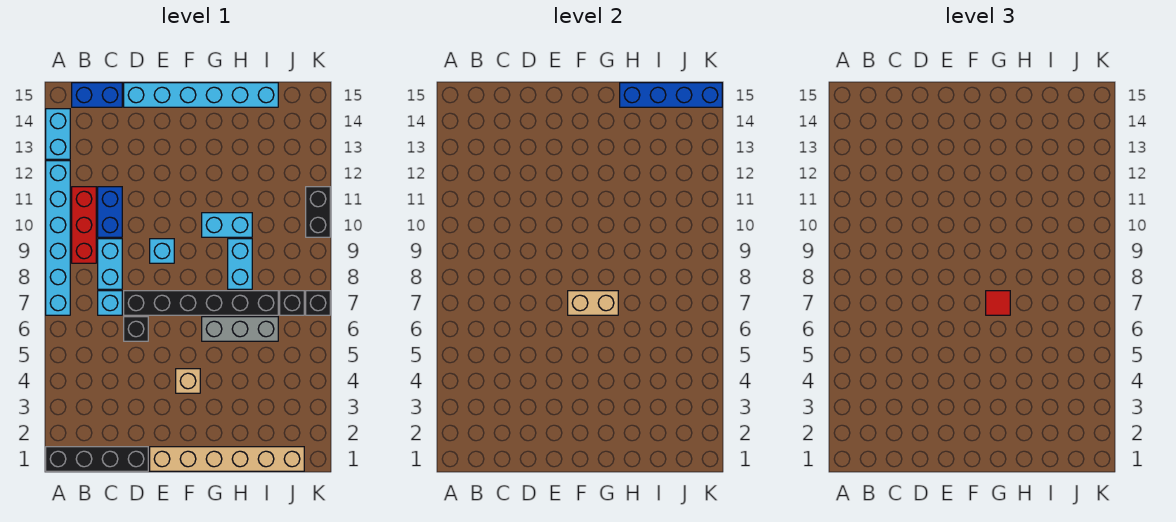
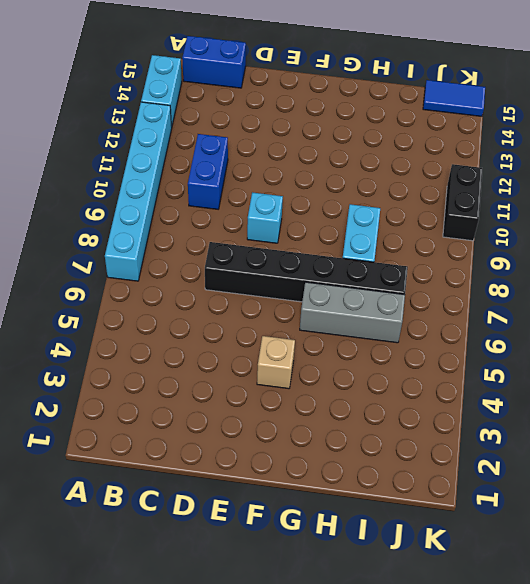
blue 1x2 tile [423,80,485,116] -> none
none -> black 1x4 brick [46,447,148,471]
none -> red 1x3 brick [72,187,96,263]
none -> cyan 1x1 brick [98,291,122,315]

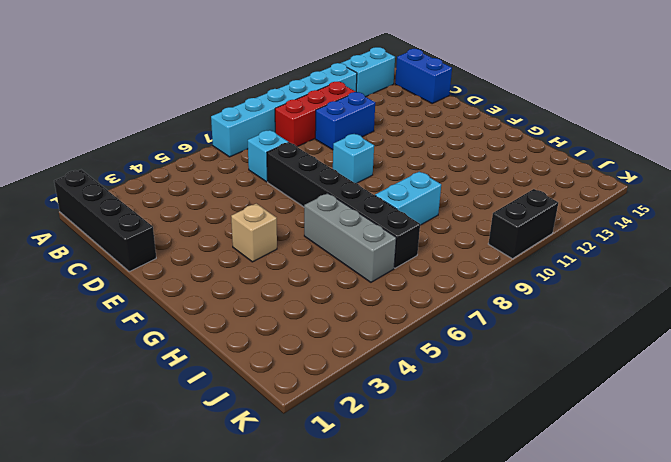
none -> cyan 1x2 brick [98,239,122,289]
none -> black 1x1 brick [124,317,148,341]
none -> cyan 1x6 brick [124,83,278,107]

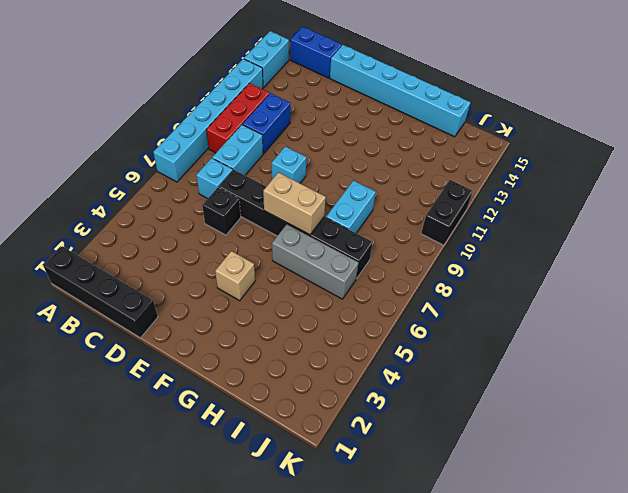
none -> tan 1x6 brick [150,447,304,471]
none -> cyan 1x2 brick [202,213,252,237]
none -> black 1x1 brick [280,291,304,315]

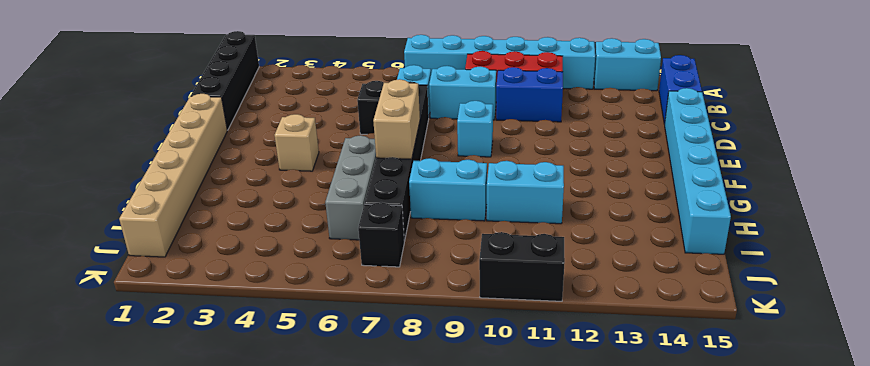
cyan 1x2 brick [487,161,564,224] -> cyan 1x2 brick turned to [202,213,252,237]
none -> black 1x1 brick [306,291,330,315]
none -> blue 1x4 brick [620,83,722,107]
none -> red 1x1 tile [986,291,1010,315]

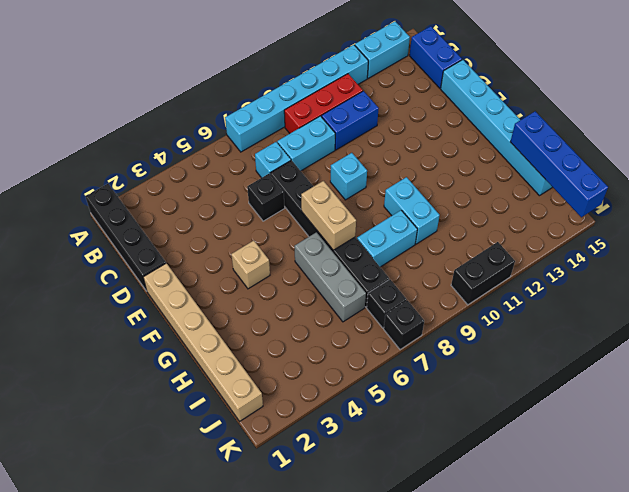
none -> red 1x1 tile [986,291,1010,315]

